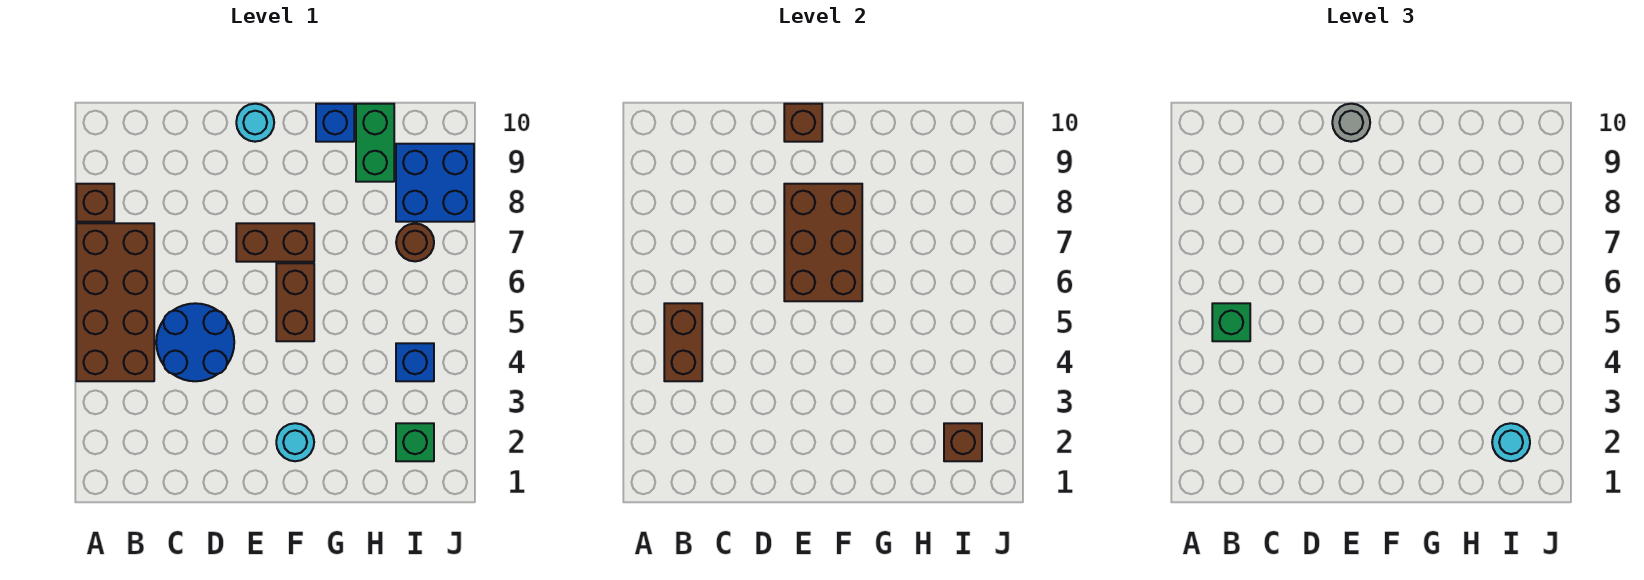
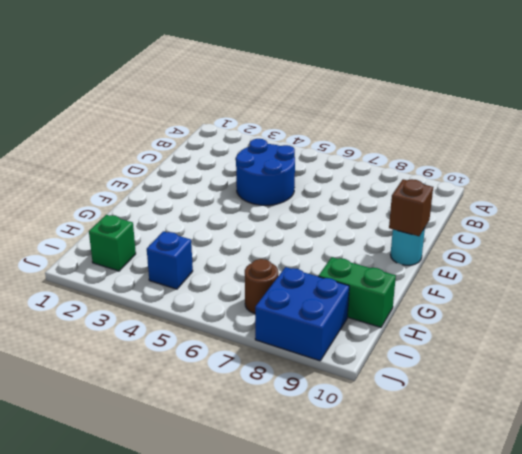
none -> brown 2x4 brick [76,223,154,381]
none -> brown 1x1 brick [76,184,114,222]
none -> brown 1x2 brick [236,223,314,262]

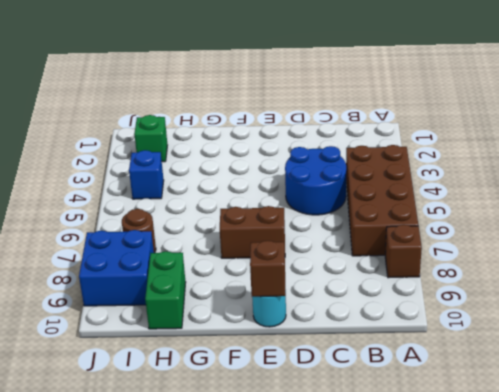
none -> cyan 1x1 round brick [276,423,314,461]
none -> brown 1x2 brick [276,263,314,341]
none -> blue 1x1 brick [316,104,354,142]

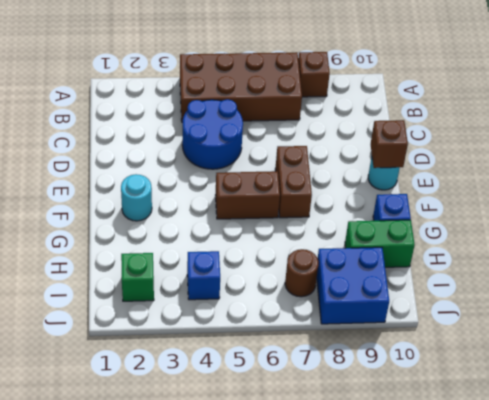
none -> brown 1x2 brick [664,303,702,381]
none -> brown 2x3 brick [784,184,862,301]
none -> brown 1x1 brick [944,423,982,461]

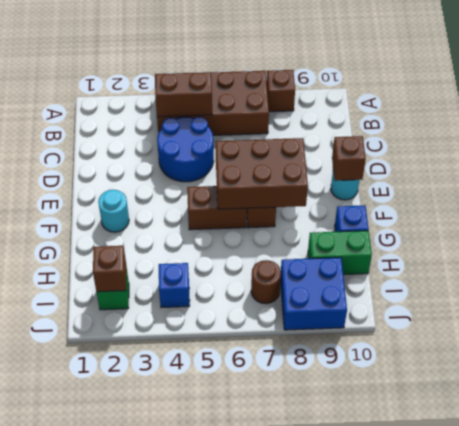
none -> green 1x1 brick [1212,303,1250,341]
none -> grey 1x1 round brick [1332,104,1370,142]
none -> cyan 1x1 round brick [1492,423,1530,461]

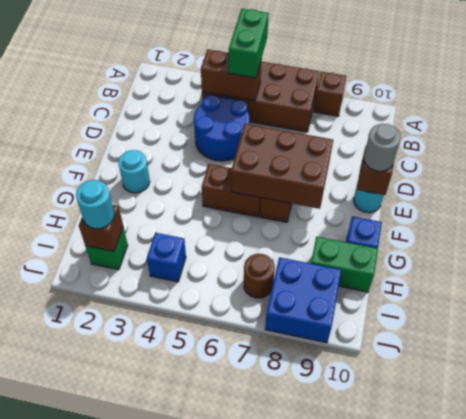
green 1x2 brick [229,9,269,78] -> green 1x1 brick [1212,303,1250,341]

